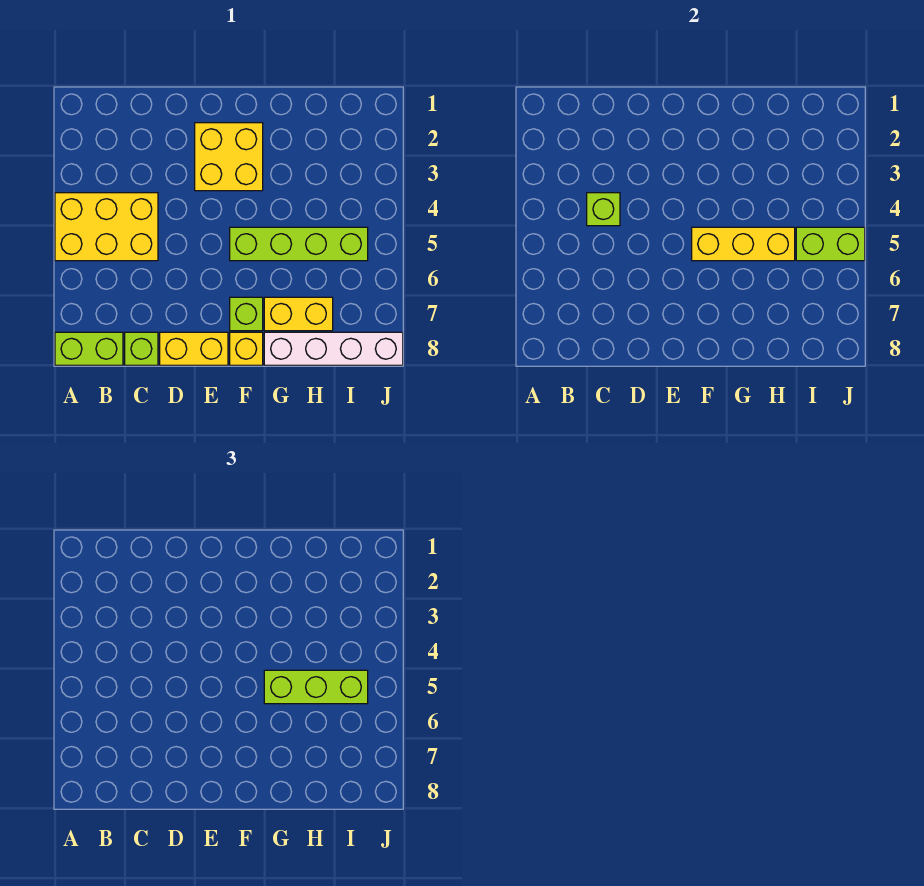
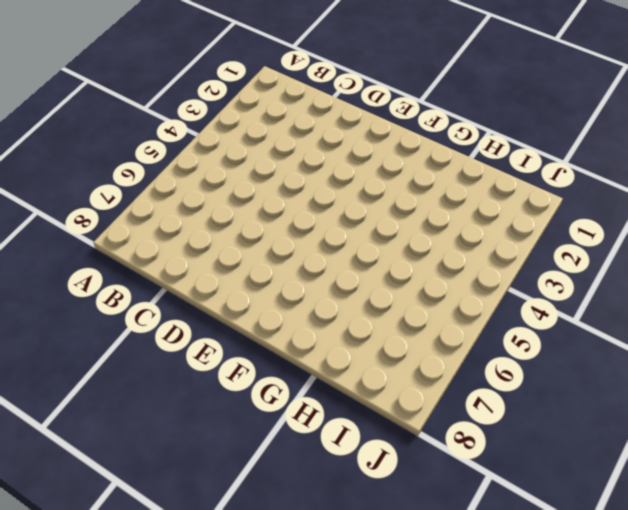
none -> yellow 2x3 brick [55,193,158,261]
none -> lime 1x2 brick [55,332,123,365]
none -> lime 1x1 brick [125,332,158,365]

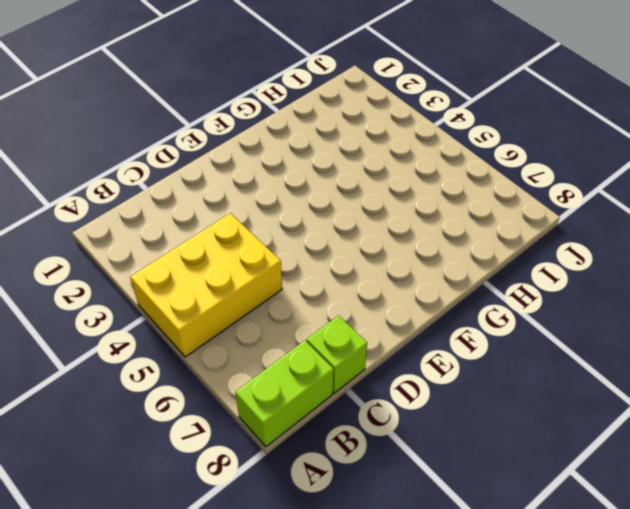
none -> yellow 1x2 brick [160,332,228,365]
none -> yellow 2x2 brick [195,123,263,191]
none -> lime 1x4 brick [230,227,368,261]

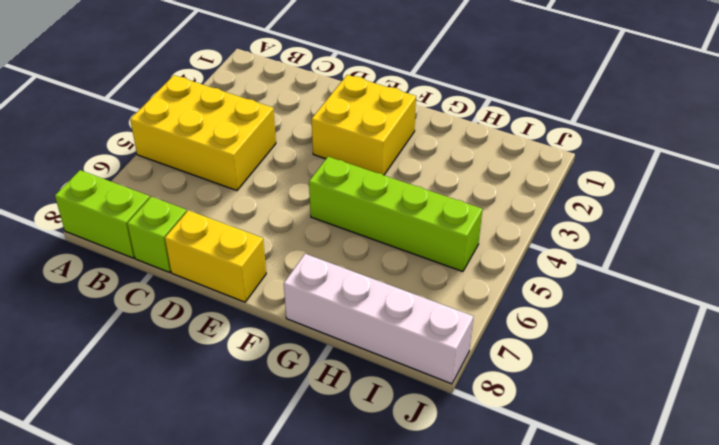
none -> lime 1x1 brick [230,297,263,331]
none -> yellow 1x1 brick [230,332,263,365]
none -> yellow 1x2 brick [264,297,333,331]

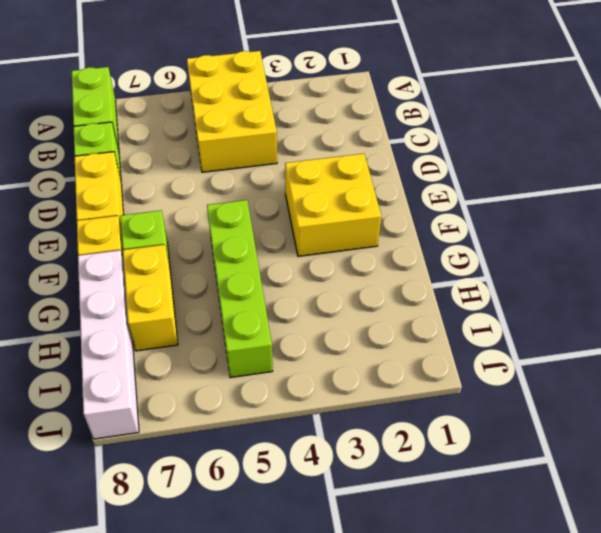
none -> lime 1x1 brick [587,193,620,226]
none -> yellow 1x3 brick [692,227,795,261]
none -> lime 1x2 brick [796,227,865,261]

